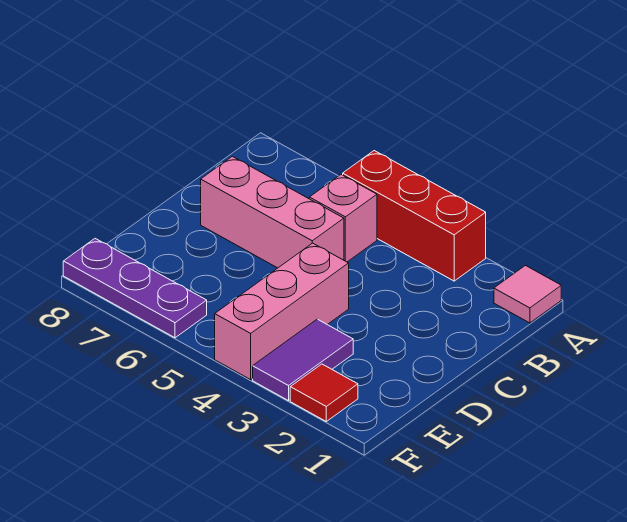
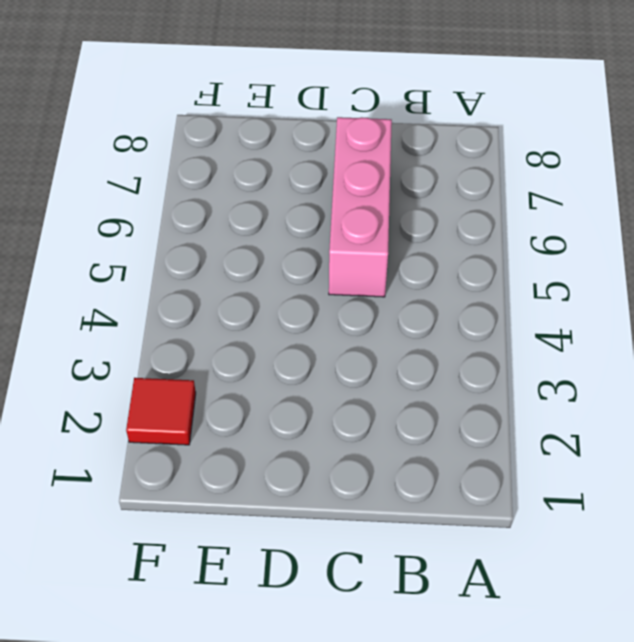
none -> pink 1x1 tile [494,266,561,323]
none -> red 1x3 brick [343,151,486,281]

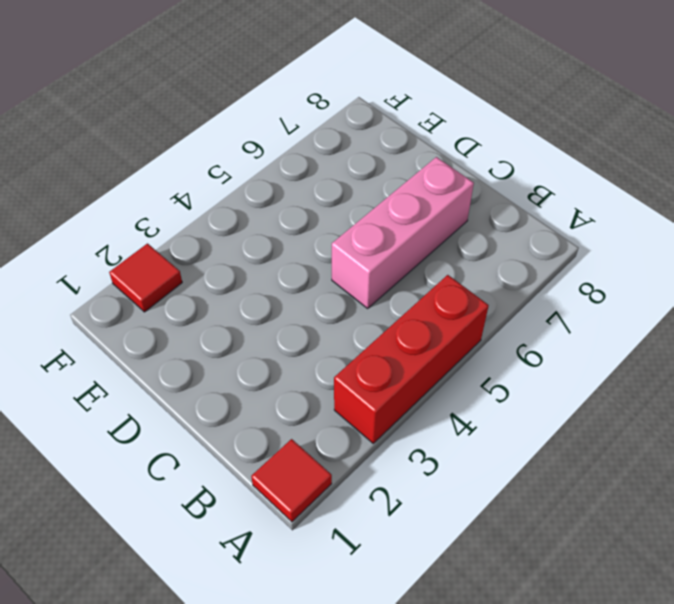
red 1x1 tile [251,439,332,522] -> pink 1x1 tile [494,266,561,323]
none -> pink 1x1 brick [309,175,377,262]
none -> pink 1x3 brick [215,243,349,380]

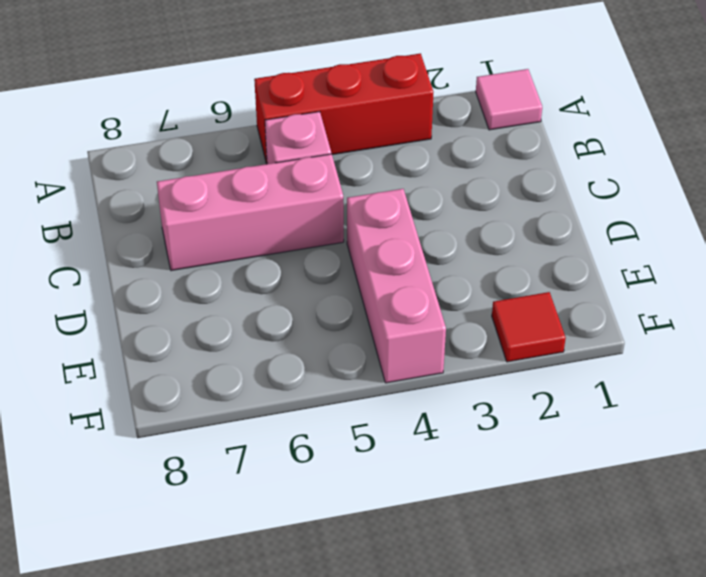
none -> purple 1x2 tile [253,319,353,401]
none -> purple 1x3 plate [63,239,207,338]

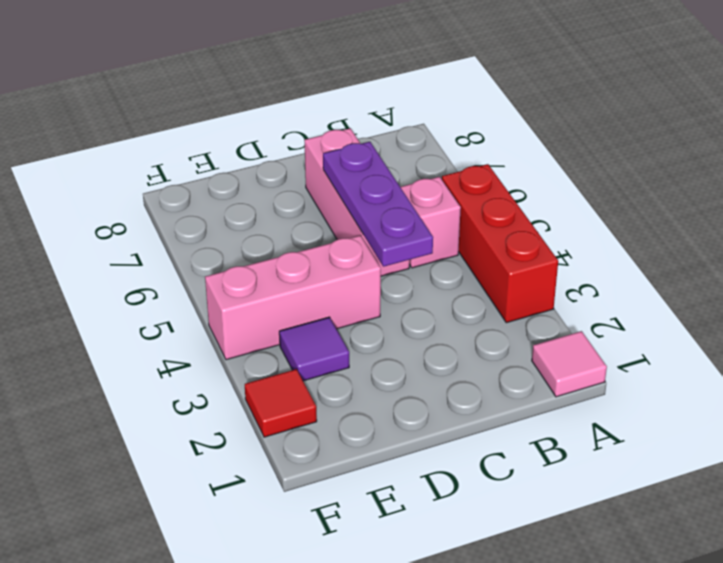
purple 1x3 plate [323,142,433,267] -> purple 1x3 plate moved to [63,239,207,338]
purple 1x1 tile [279,317,349,381] -> purple 1x2 tile [253,319,353,401]

